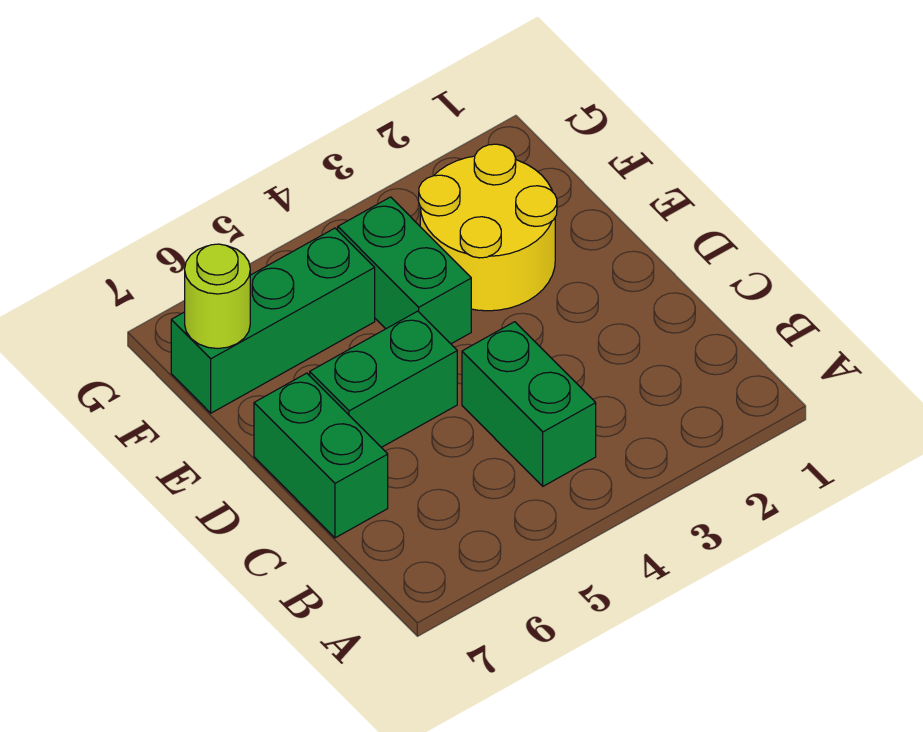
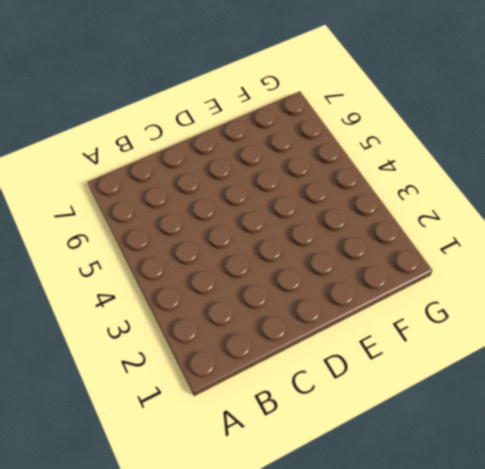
none -> green 1x2 brick [462,322,596,486]
none -> green 1x2 brick [254,373,388,538]

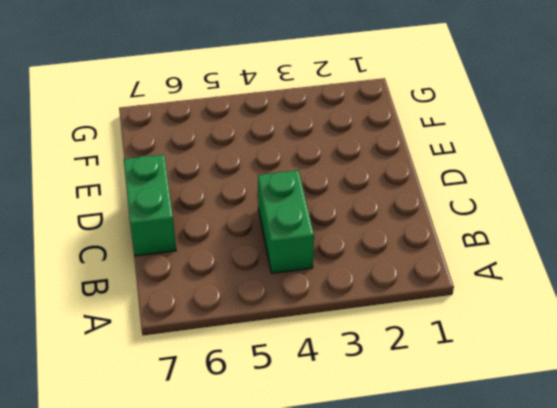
none -> green 1x2 brick [310,311,457,447]
none -> yellow 2x2 round brick [419,144,557,311]

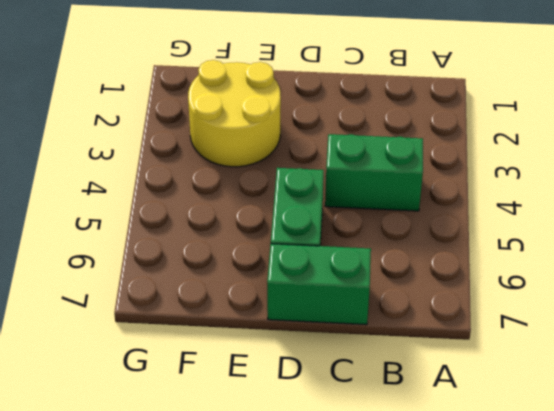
none -> green 1x2 brick [338,197,471,344]
none -> green 1x3 brick [171,228,375,413]

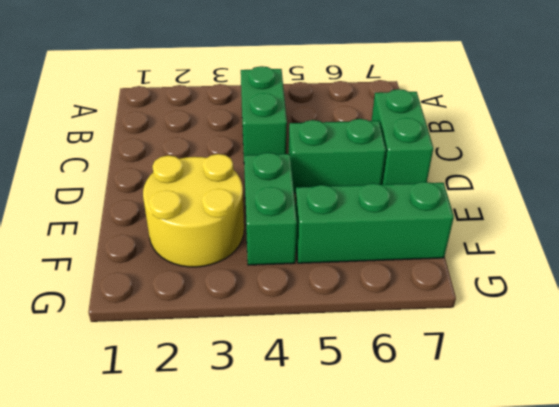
none -> lime 1x1 round brick [185,244,250,348]

